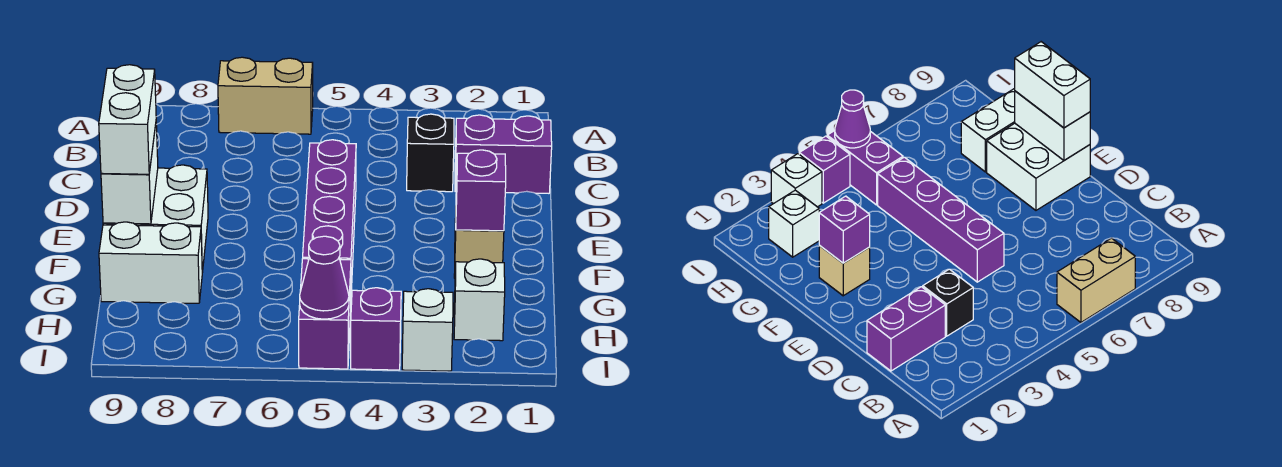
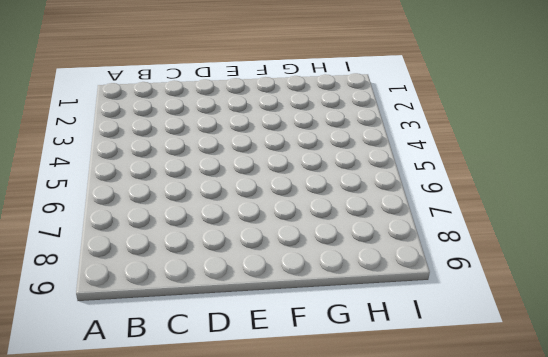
none -> tan 1x2 brick [218,57,313,134]
none -> purple 1x2 brick [455,115,552,193]
none -> black 1x1 brick [407,114,454,192]

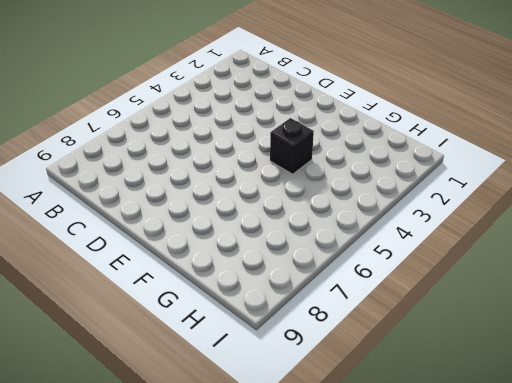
black 1x1 brick [270,118,314,174] -> black 1x1 brick moved to [407,114,454,192]
none -> tan 1x2 brick [218,57,313,134]
none -> purple 1x2 brick [455,115,552,193]
none -> purple 1x4 brick [303,140,356,290]

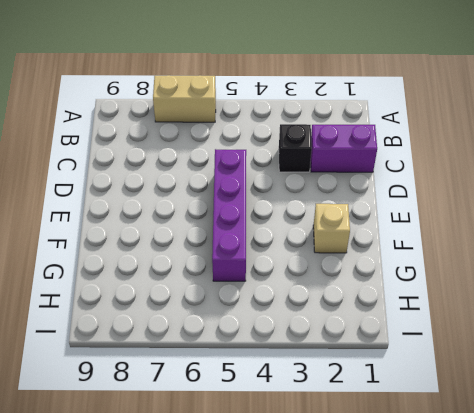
none -> white 2x2 brick [103,165,208,272]
none -> white 1x2 brick [99,222,202,303]
none -> white 1x1 brick [454,259,505,341]

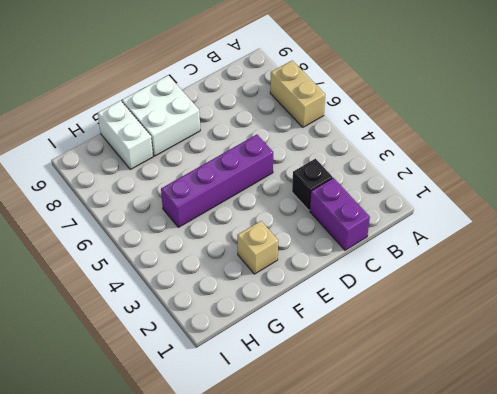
none -> white 1x1 brick [454,259,505,341]
none -> purple 1x2 brick [299,259,351,369]
none -> white 1x1 brick [402,289,453,371]

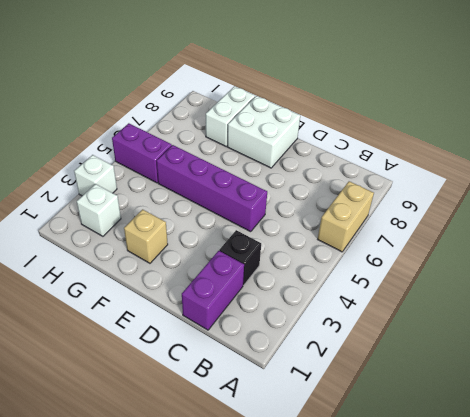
none -> purple 1x1 brick [351,288,401,370]
none -> white 1x2 brick [101,125,158,224]
none -> purple 1x1 brick [456,150,506,231]

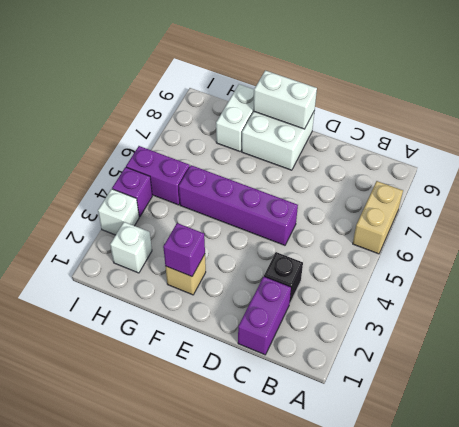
none -> purple 1x1 cone [300,236,349,319]
none -> white 1x2 brick [99,65,156,174]

